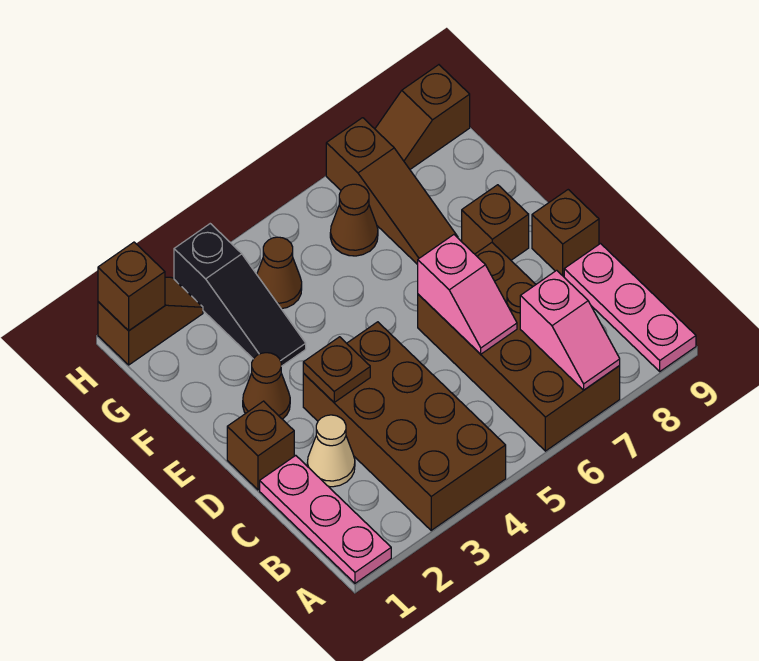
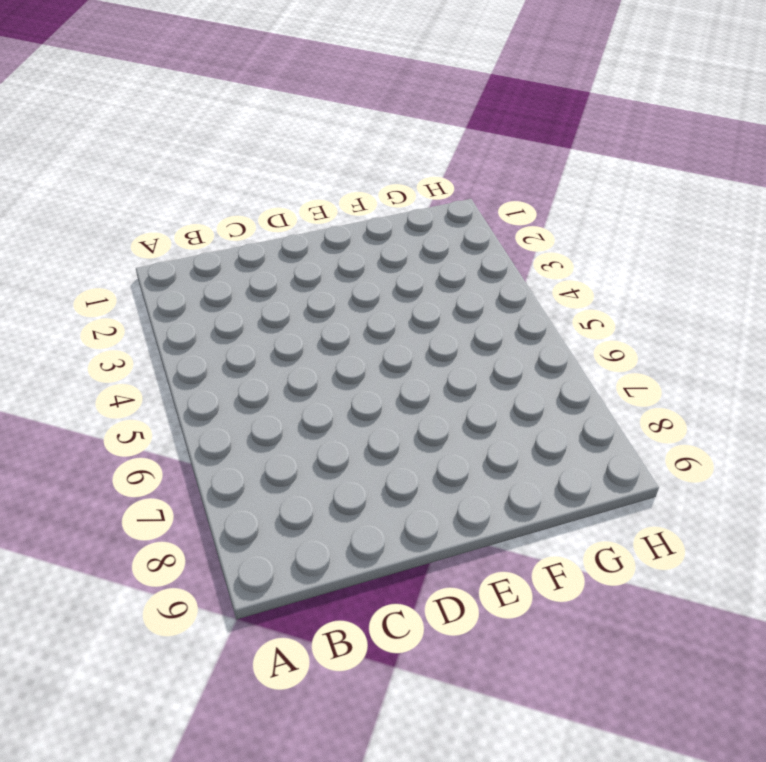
none -> pink 1x3 plate [260,455,391,583]
none -> brown 2x4 brick [303,322,506,530]
none -> brown 2x4 brick [418,243,620,451]

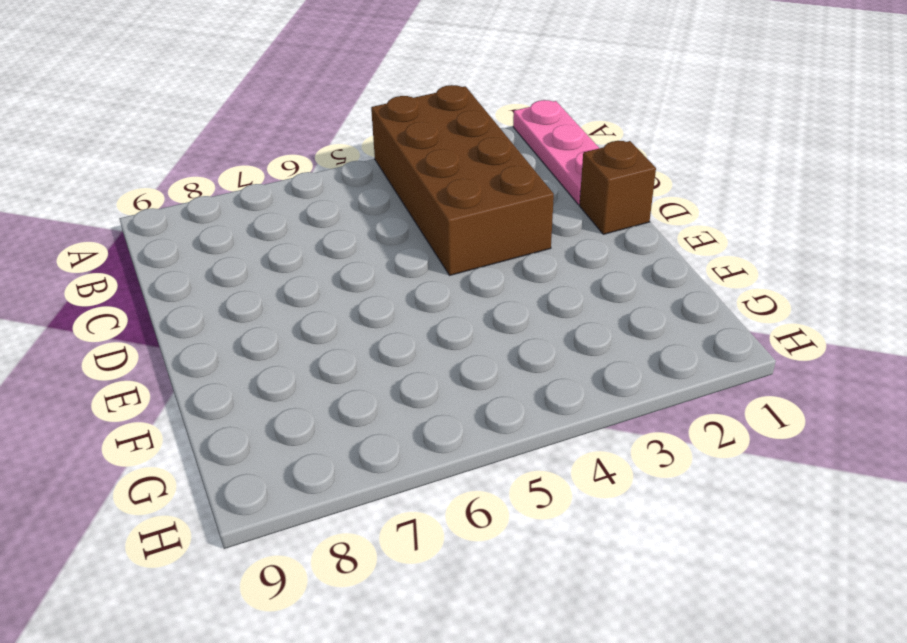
none -> brown 2x4 brick [418,243,620,451]
none -> pink 1x3 plate [564,244,696,371]
none -> tan 1x1 cone [307,415,355,487]

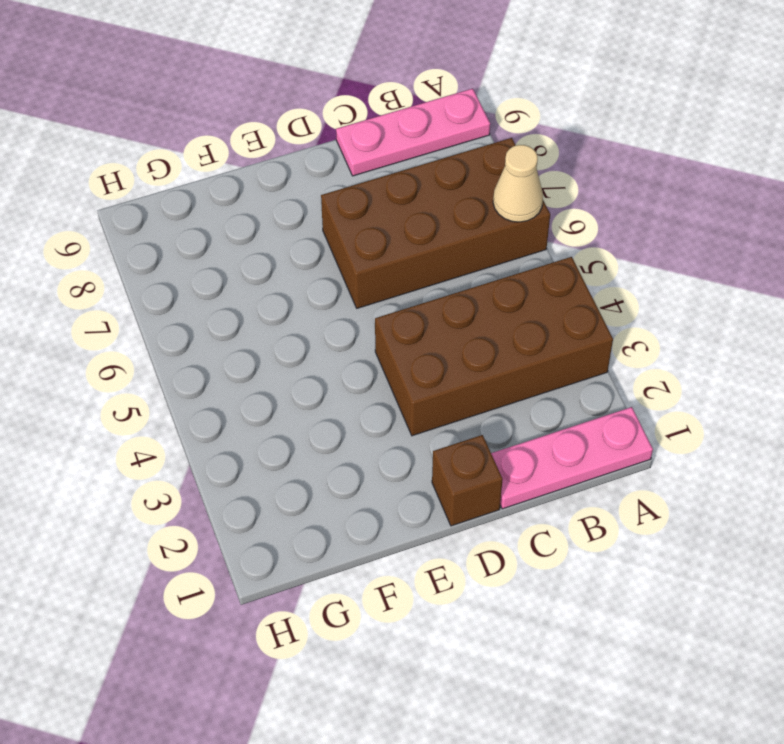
tan 1x1 cone [493,145,543,222] -> tan 1x1 cone moved to [307,415,355,487]
none -> brown 1x1 brick [532,190,599,277]
none -> brown 1x1 cone [243,353,290,419]
none -> brown 1x1 brick [462,185,529,260]

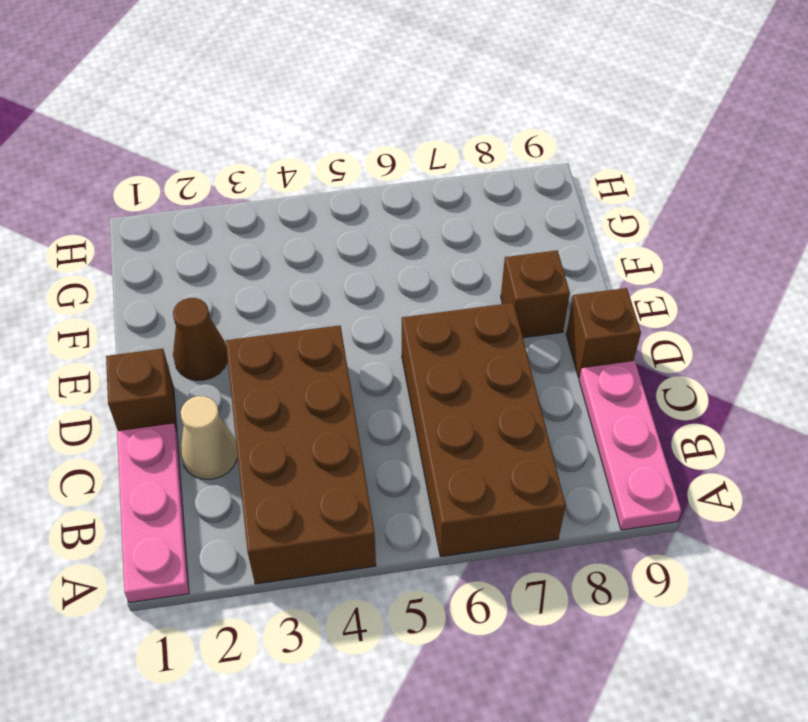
none -> black 1x3 slope [174,224,306,366]
none -> brown 1x3 slope [326,118,458,265]
none -> brown 1x1 cone [257,237,302,309]

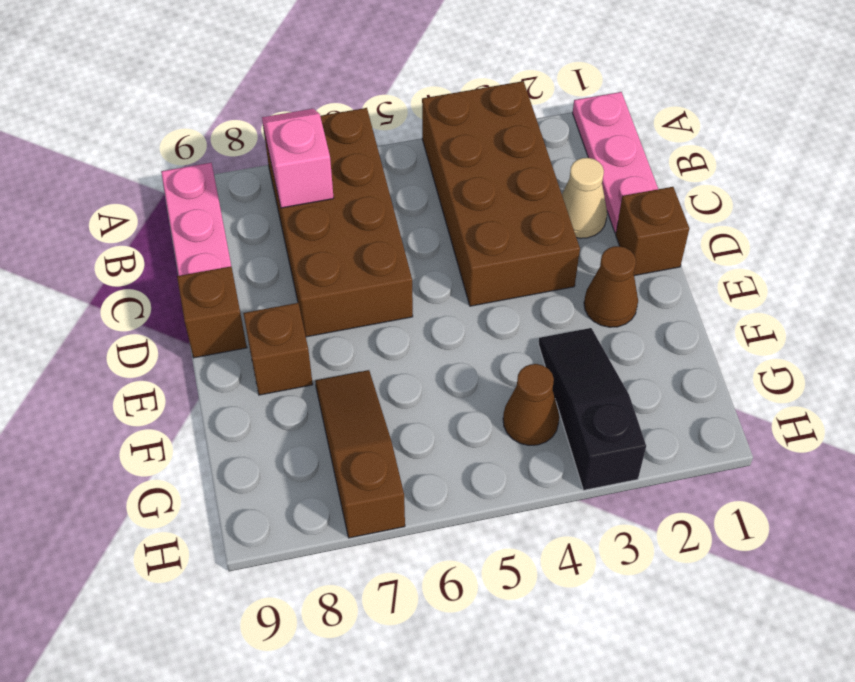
none -> brown 1x1 cone [330,184,378,256]
none -> brown 1x2 slope [98,277,203,365]
none -> brown 1x2 slope [375,65,470,169]

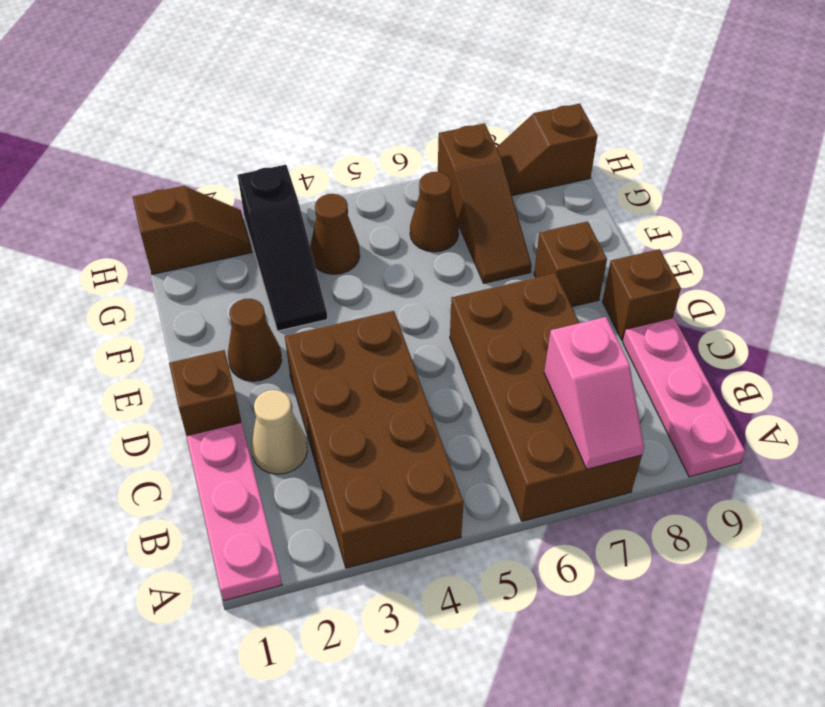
none -> pink 1x2 slope [418,235,517,354]
none -> brown 1x1 plate [303,337,370,402]
none -> brown 1x1 brick [98,242,165,331]

